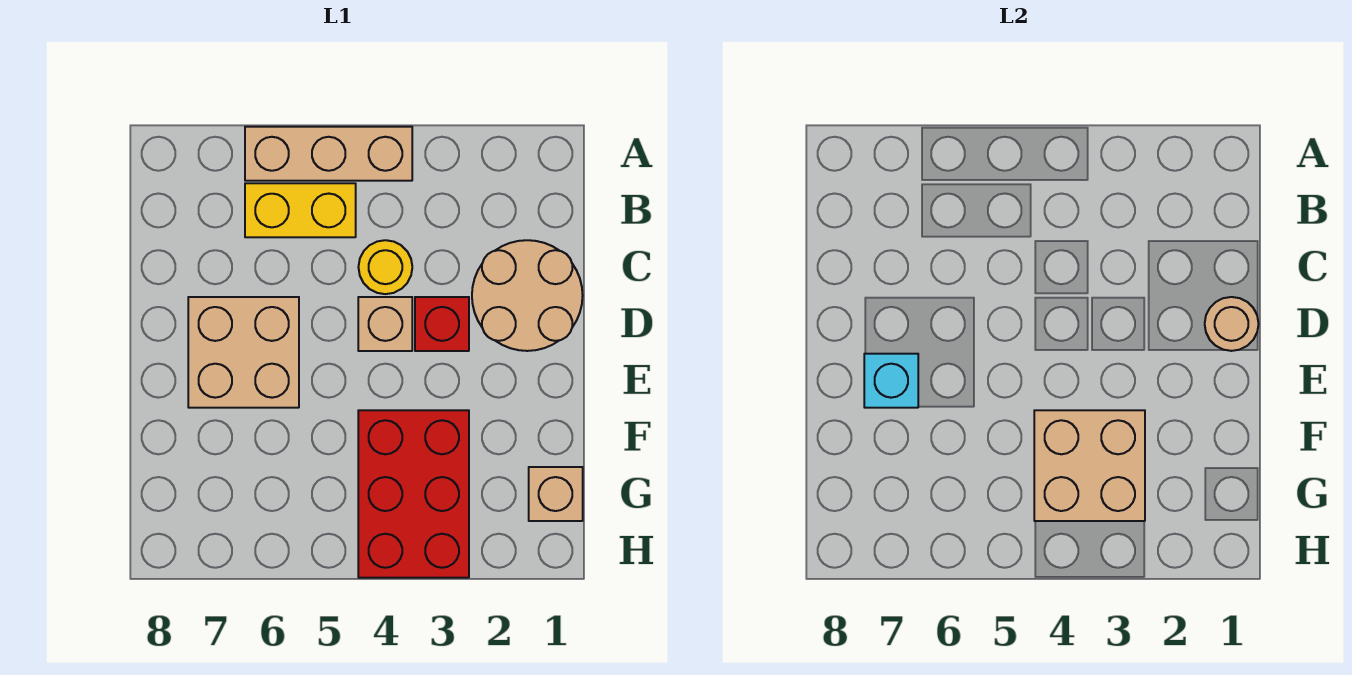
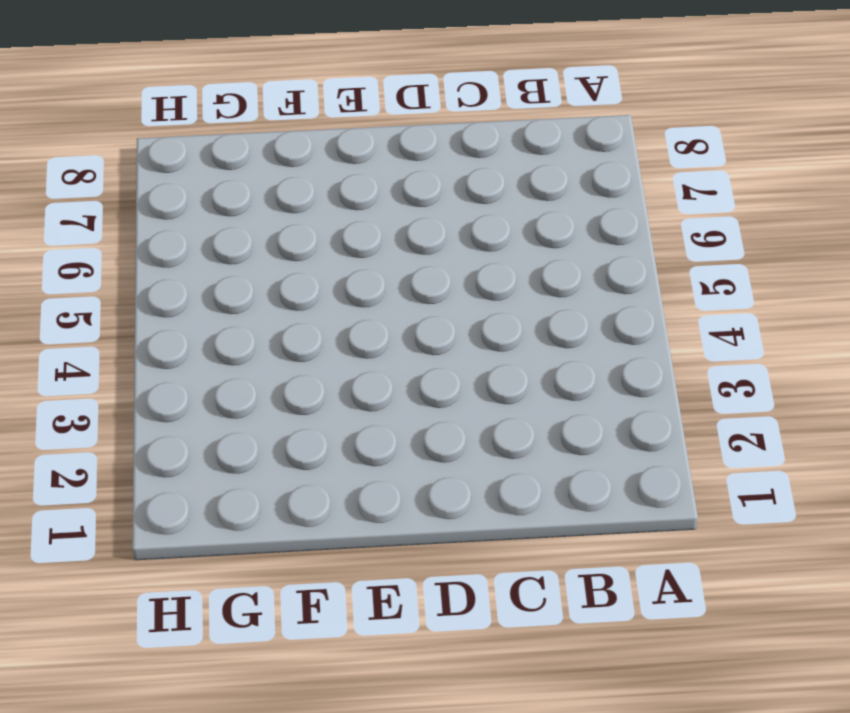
none -> tan 1x3 brick [245,127,412,181]
none -> yellow 1x2 brick [245,183,356,237]
none -> tan 2x2 round brick [472,240,583,351]

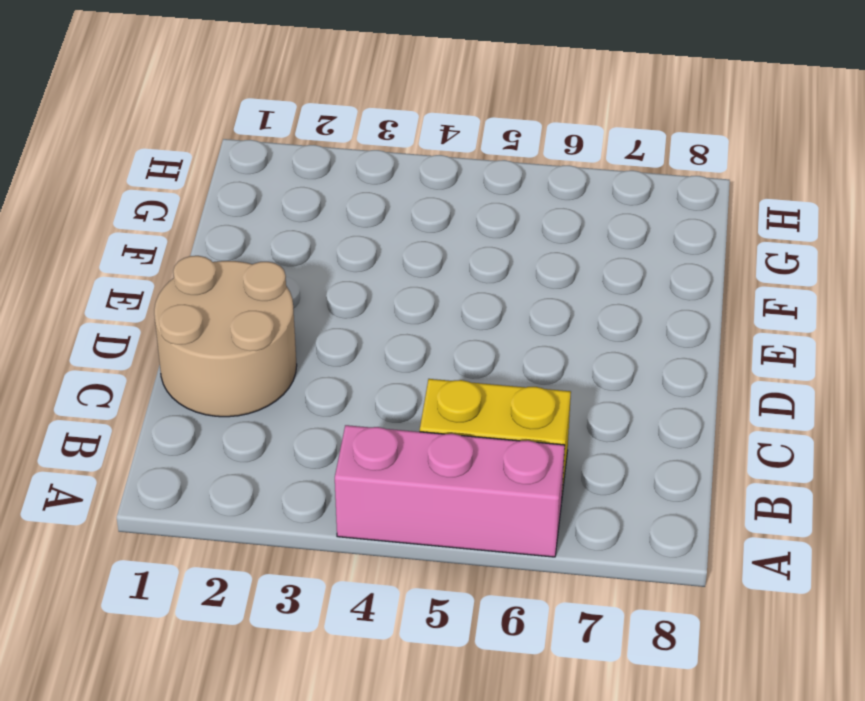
pink 1x3 brick [335,425,565,557] -> tan 1x3 brick [245,127,412,181]
none -> yellow 1x1 round brick [358,240,412,294]
none -> red 1x1 brick [415,297,469,351]
none -> tan 1x1 brick [358,297,412,351]

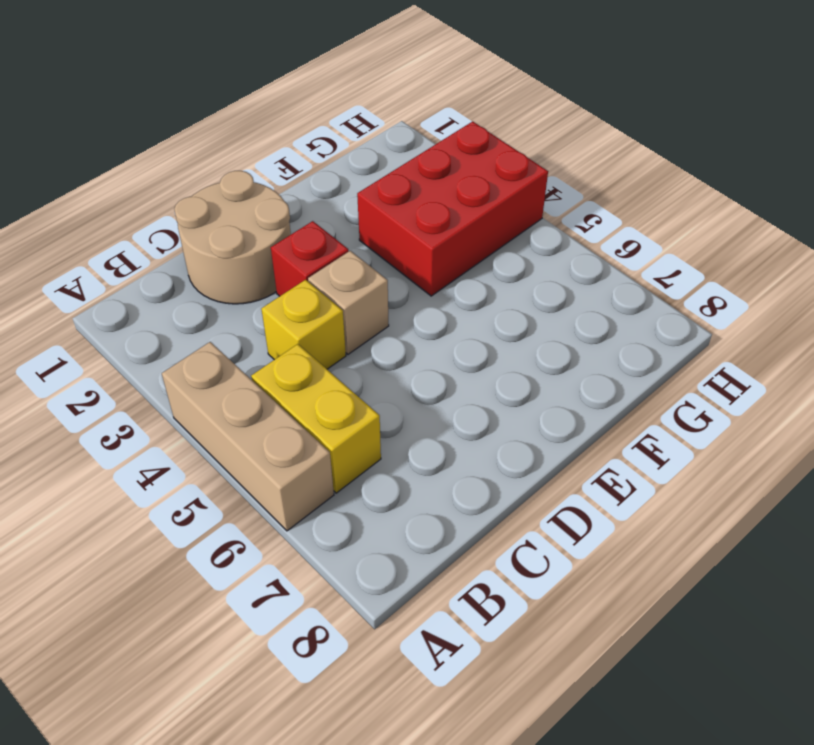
yellow 1x1 brick [261,280,346,369] -> yellow 1x1 round brick [358,240,412,294]
none -> tan 2x2 brick [188,297,299,408]
none -> tan 1x1 brick [529,467,583,521]
none -> tan 1x1 round brick [1205,297,1259,351]

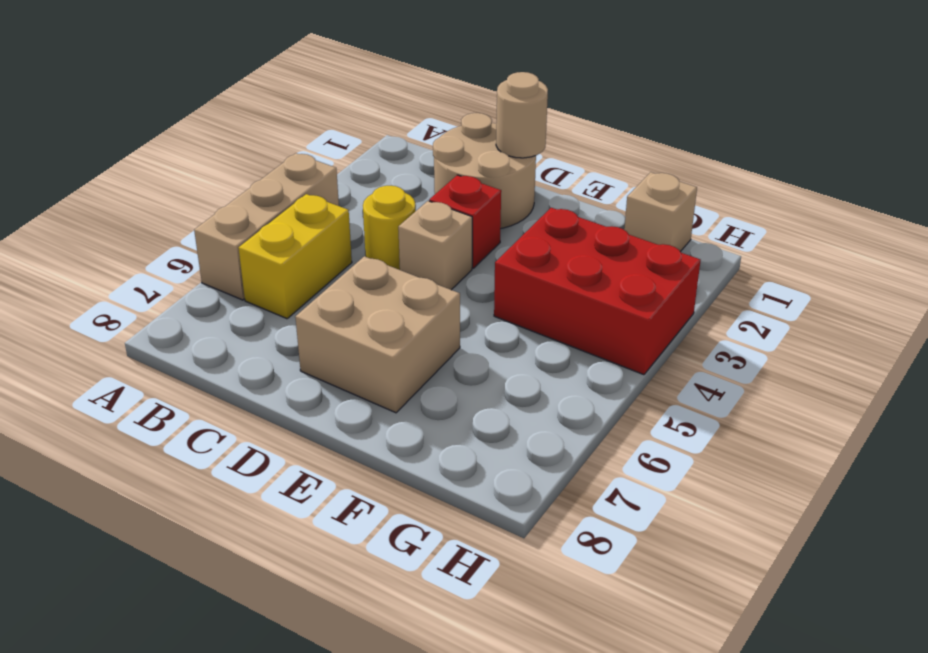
none -> cyan 1x1 brick [864,354,918,408]
none -> tan 2x2 brick [1034,410,1145,521]

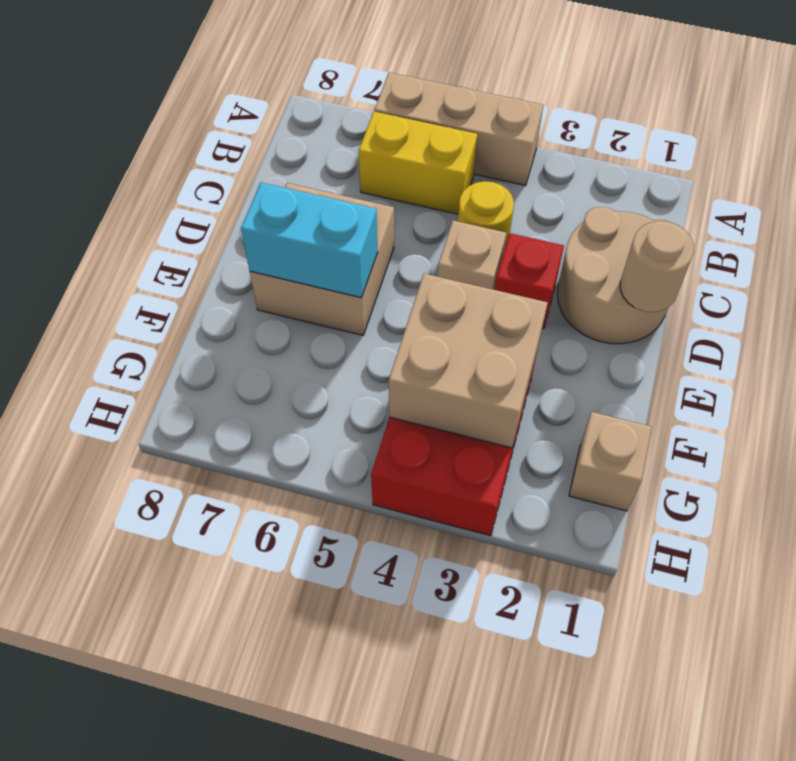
cyan 1x2 brick [241,183,378,298] -> cyan 1x1 brick [864,354,918,408]

